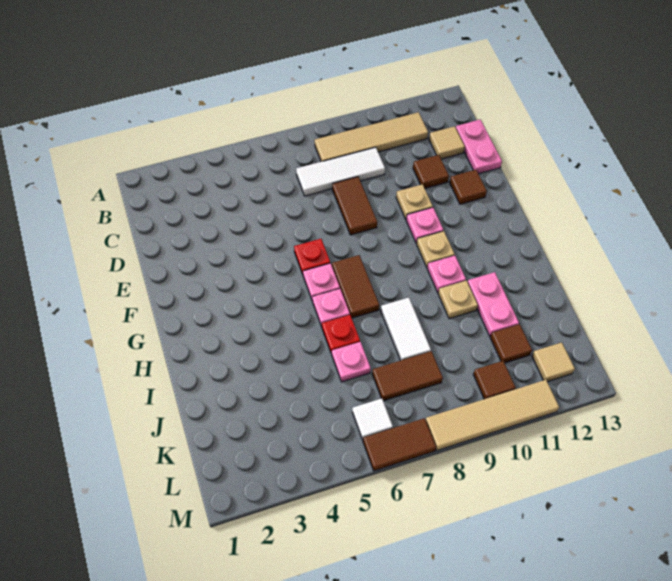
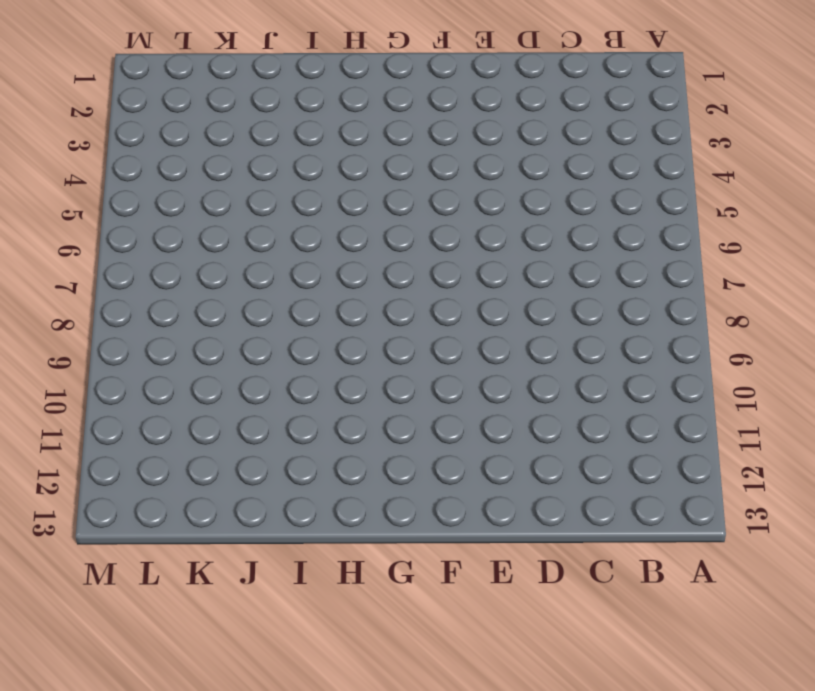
none -> tan 1x4 tile [315,112,428,162]
none -> white 1x3 tile [296,147,385,196]
none -> tan 1x1 tile [429,126,465,159]

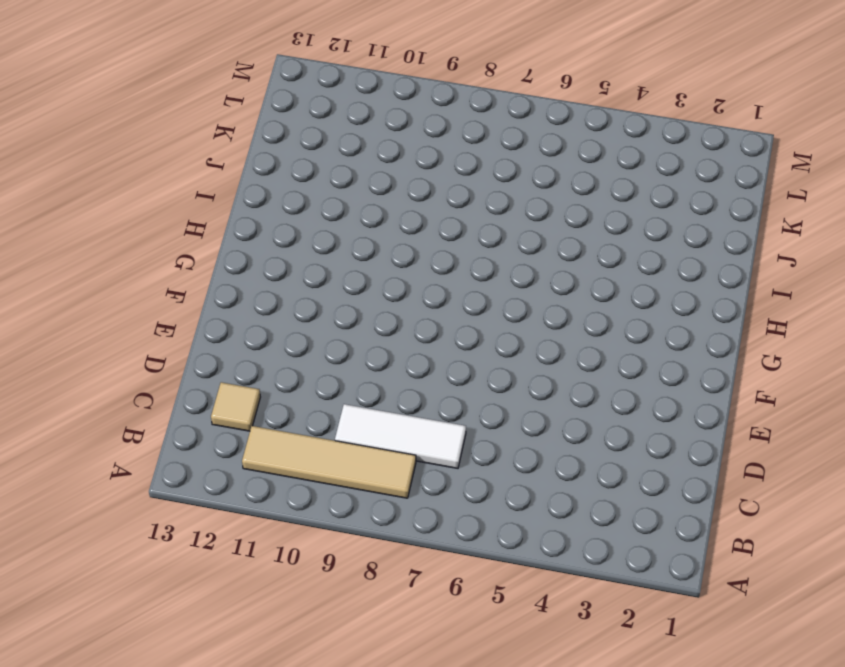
none -> pink 1x2 plate [456,120,502,174]
none -> brown 1x2 tile [332,177,377,235]
none -> brown 1x1 tile [413,155,449,188]

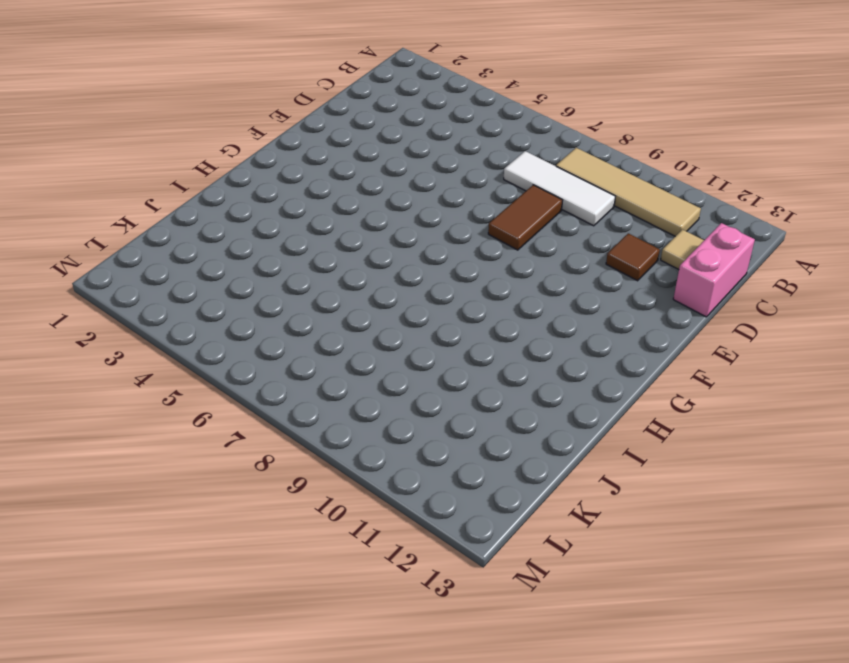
pink 1x2 brick [673,223,755,317] -> pink 1x2 plate [456,120,502,174]
none -> tan 1x1 plate [396,184,433,219]
none -> brown 1x1 tile [450,170,487,204]
none -> red 1x1 plate [294,239,330,274]

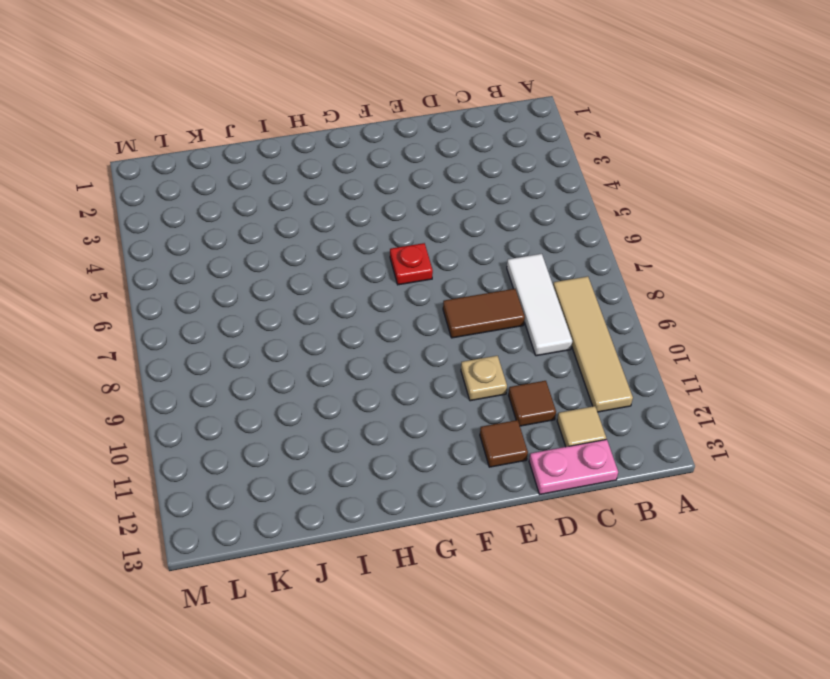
none -> pink 1x1 plate [406,207,443,243]
none -> pink 1x1 plate [303,263,340,301]
none -> brown 1x2 tile [332,255,379,318]

